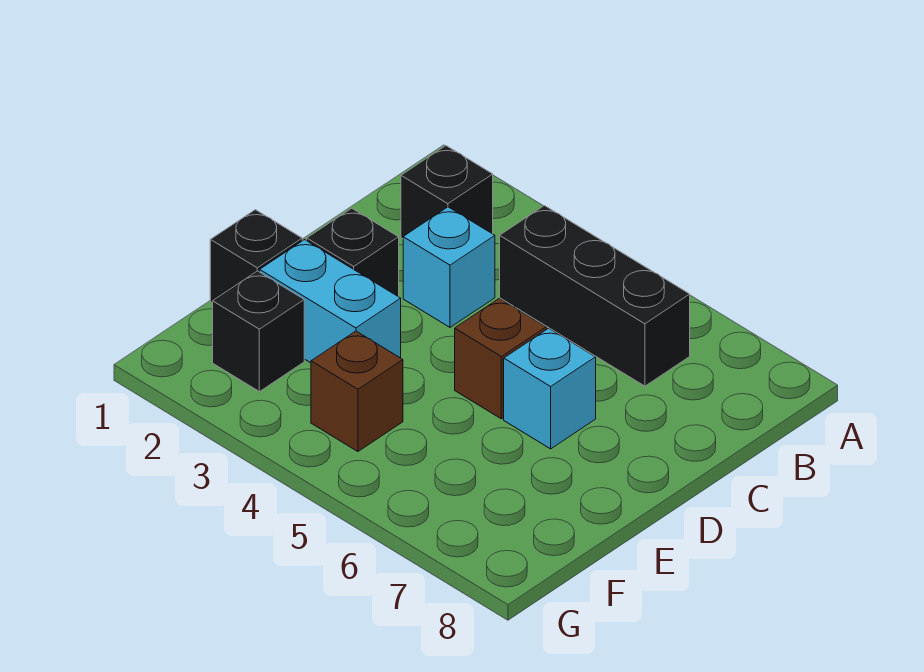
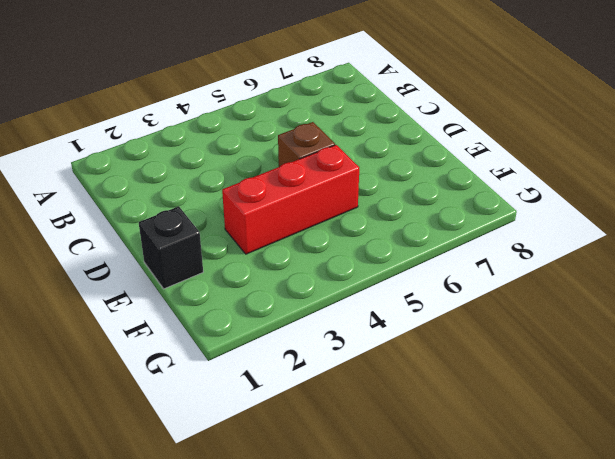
red 1x3 brick [222,145,359,254] -> cyan 1x2 brick [260,240,401,363]
none -> black 1x1 brick [401,146,493,239]
none -> black 1x3 brick [500,206,690,386]

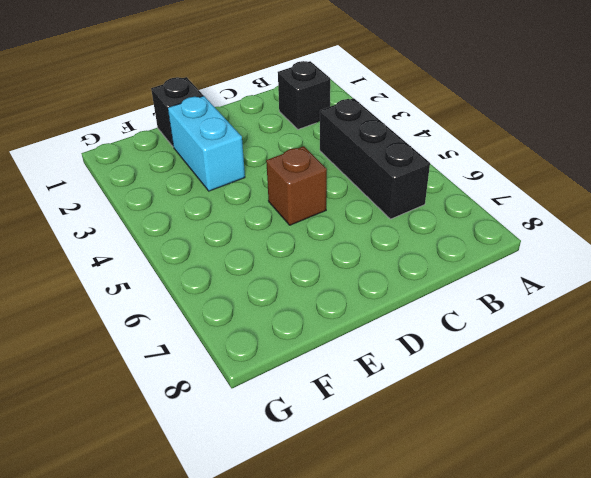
none -> cyan 1x1 brick [403,207,495,327]
none -> black 1x1 brick [307,208,399,297]

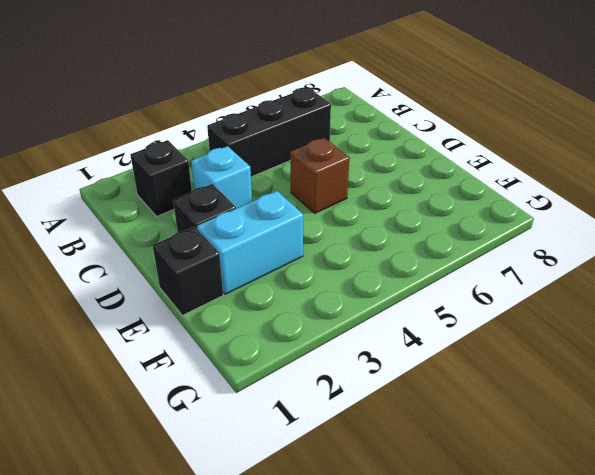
none -> cyan 1x1 brick [504,328,596,449]
none -> black 1x1 brick [213,271,304,392]

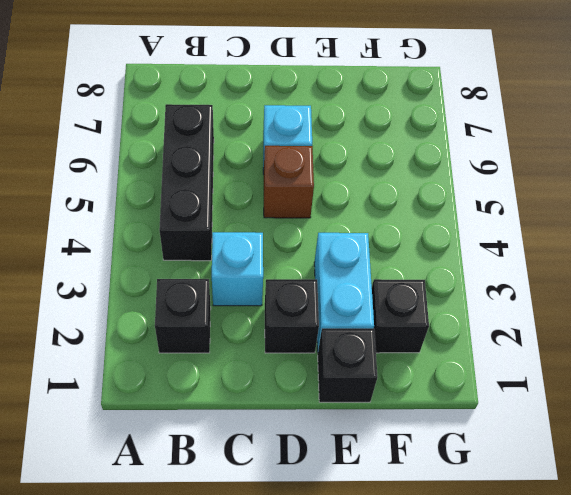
none -> brown 1x1 brick [311,331,403,452]

